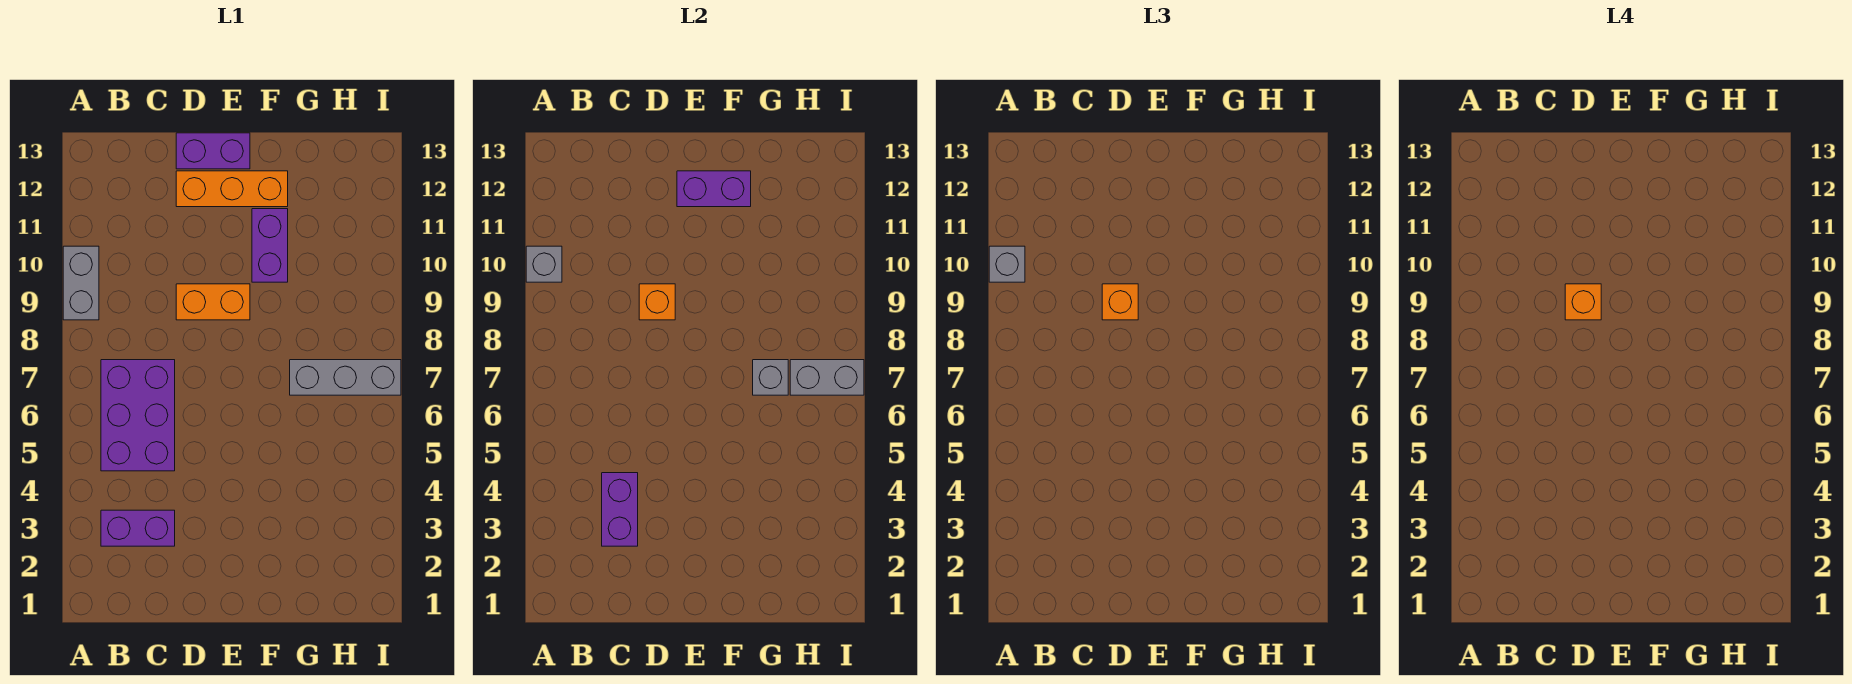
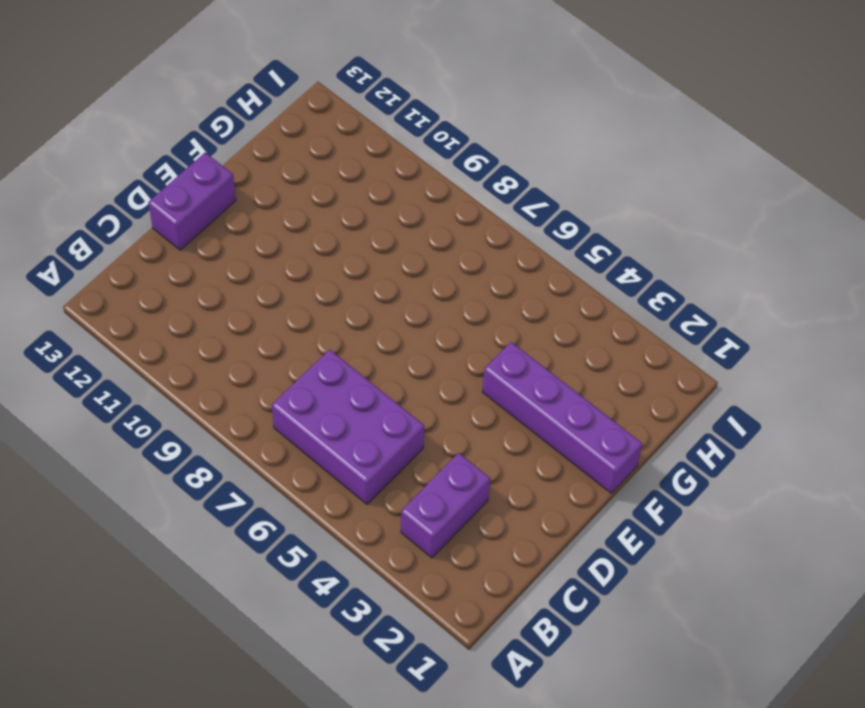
purple 1x4 brick [483,342,642,493] -> none
none -> grey 1x2 brick [63,246,99,320]
none -> orange 1x2 brick [176,284,250,320]
none -> orange 1x3 brick [176,171,288,207]

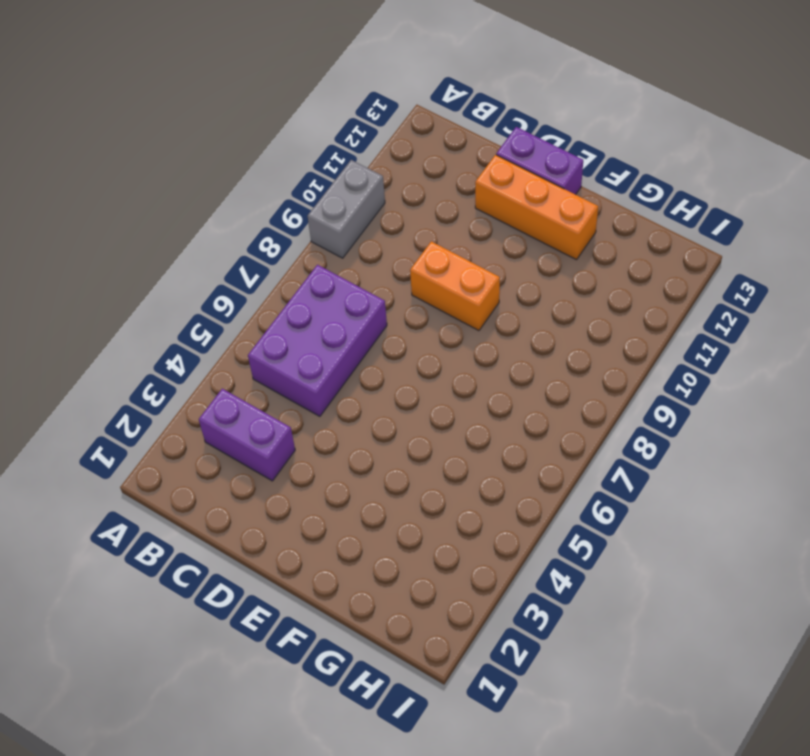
none -> purple 1x2 brick [252,209,288,282]
none -> grey 1x3 brick [290,360,401,395]
none -> grey 1x1 brick [526,246,562,282]

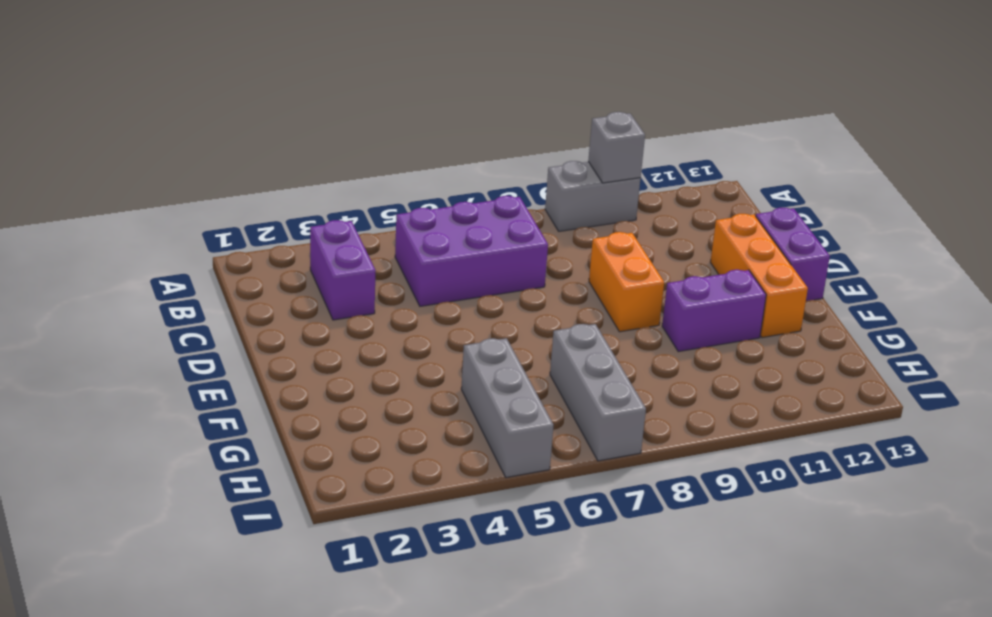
grey 1x3 brick [461,338,553,477] -> none
none -> purple 1x2 brick [602,473,638,546]
none -> orange 1x1 brick [639,284,675,320]
none -> purple 1x2 brick [677,171,751,207]

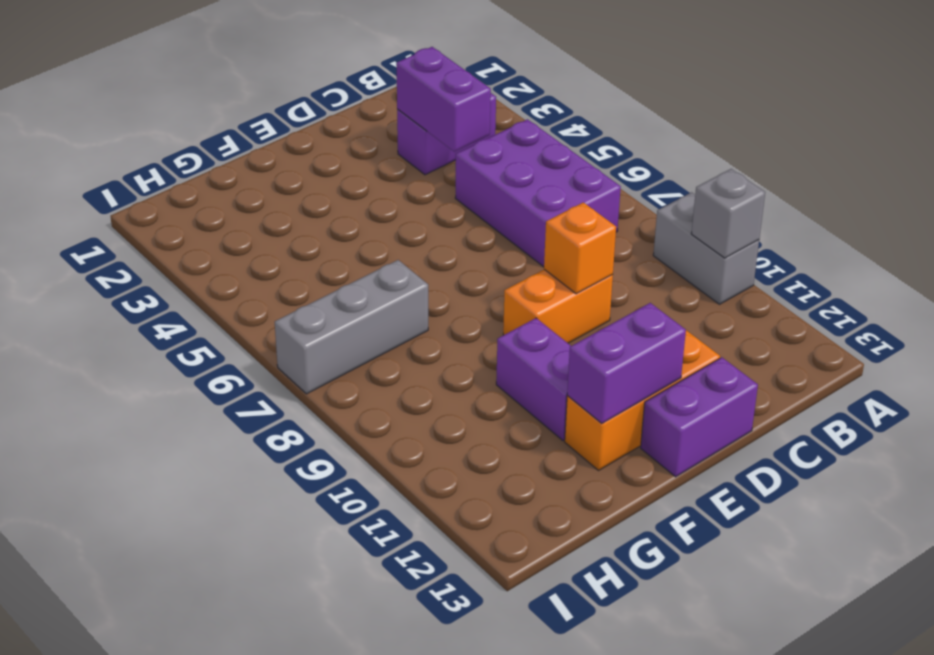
none -> grey 1x1 brick [753,360,788,395]
none -> grey 1x2 brick [790,360,864,395]
none -> grey 1x1 brick [989,246,1025,282]

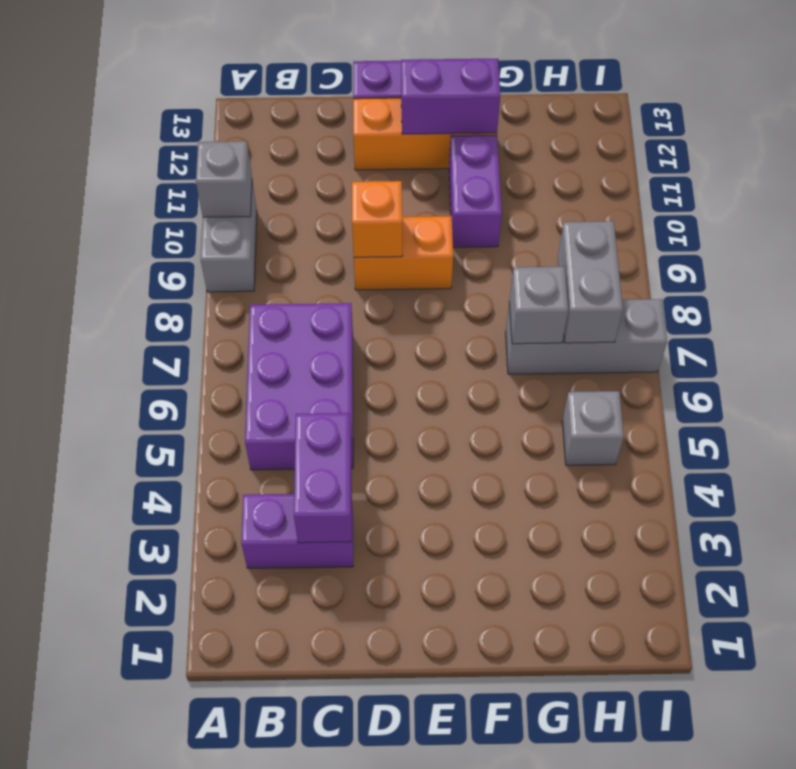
grey 1x1 brick [562,391,624,465] -> grey 1x1 brick moved to [989,246,1025,282]
grey 1x2 brick [558,221,623,343] -> grey 1x2 brick turned to [790,360,864,395]
none -> orange 1x1 brick [1102,284,1138,320]
none -> orange 1x1 brick [1565,284,1601,320]

